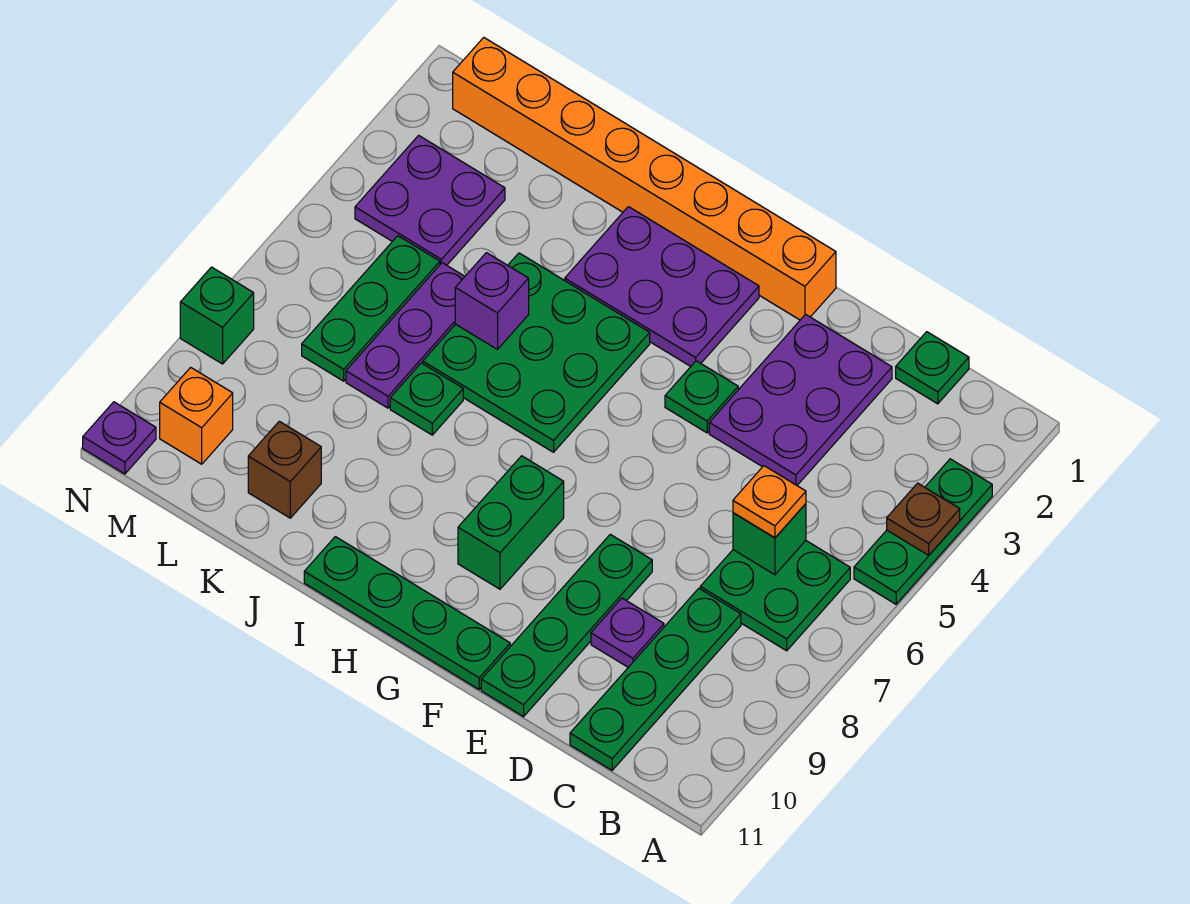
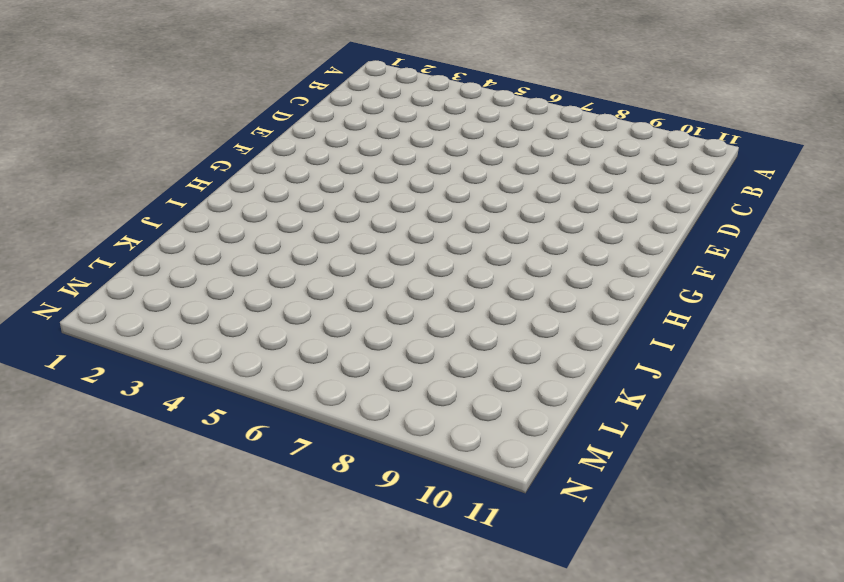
none -> green 1x3 plate [854,459,992,604]
none -> green 2x2 plate [700,541,850,651]
none -> green 1x1 plate [896,332,969,404]

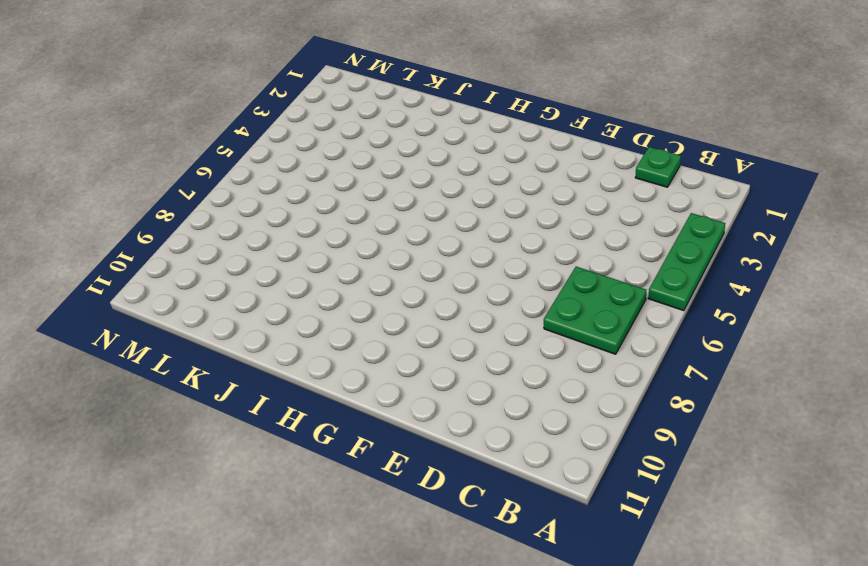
none -> green 1x4 plate [570,588,741,770]
none -> purple 2x3 plate [709,314,892,485]
none -> purple 1x1 plate [591,598,664,667]

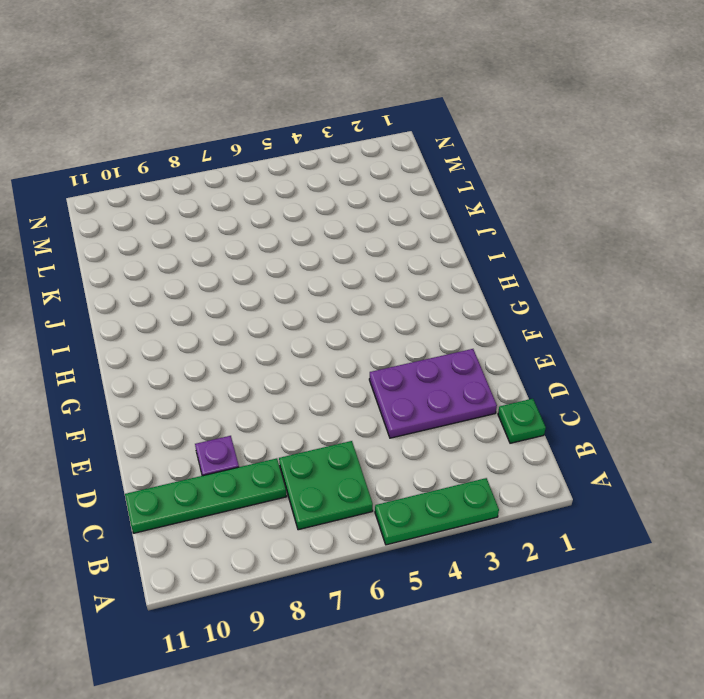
none -> green 1x4 plate [481,534,652,717]
none -> orange 1x8 brick [453,38,836,320]
none -> green 1x1 plate [665,361,738,433]

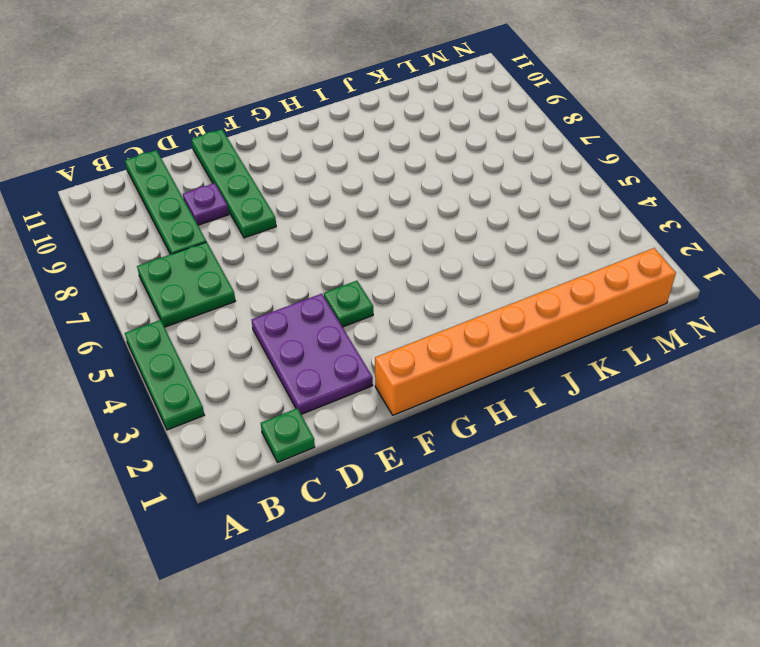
none -> green 1x4 plate [304,537,510,689]
none -> purple 2x3 plate [565,207,759,366]
none -> green 1x2 brick [458,456,564,589]

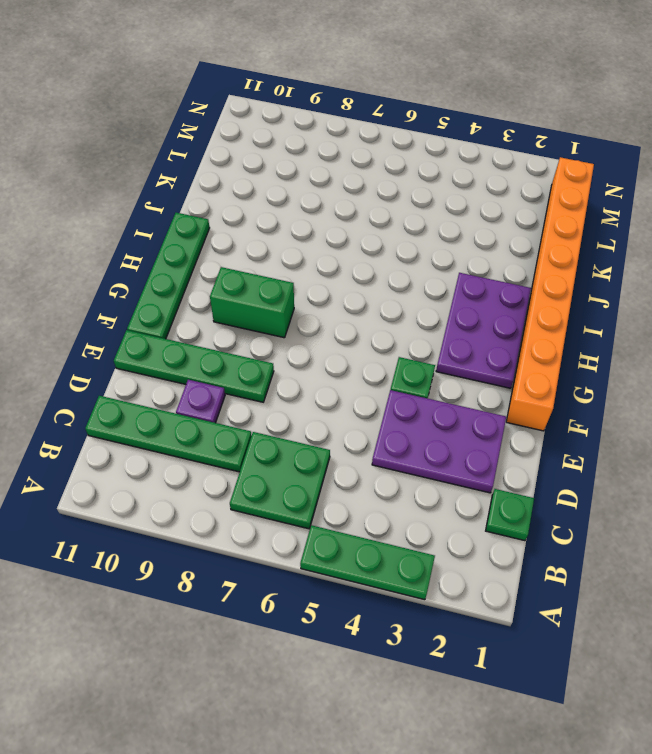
none -> green 3x3 plate [423,253,650,452]
none -> green 1x1 plate [390,363,463,435]
none -> purple 1x3 plate [346,263,465,408]

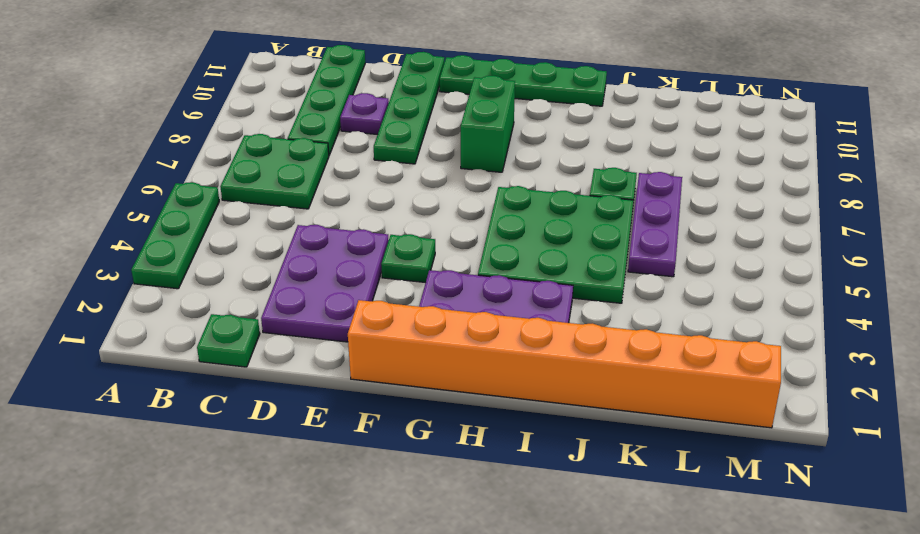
none -> brown 1x1 brick [248,421,321,518]
none -> purple 2x2 plate [355,135,505,265]
none -> green 1x3 plate [302,236,440,381]

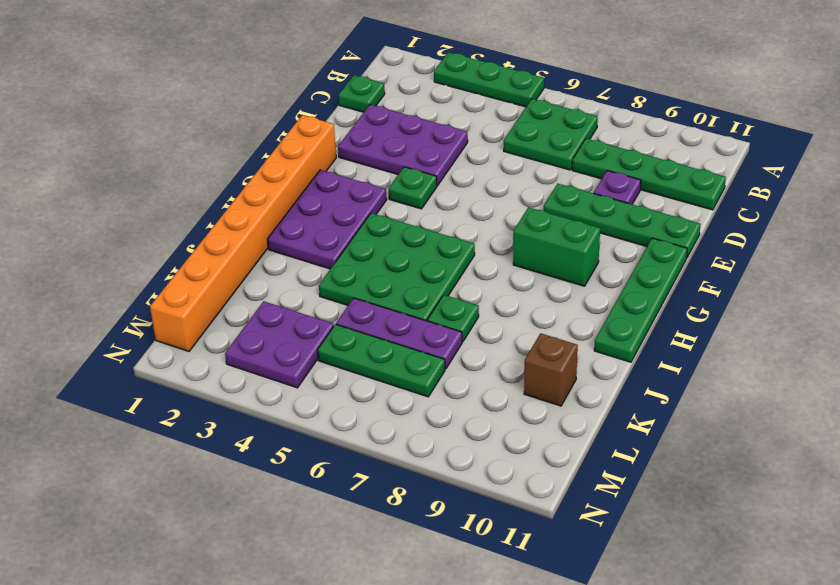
none -> orange 1x1 brick [160,367,233,464]
none -> green 1x1 brick [180,267,254,364]
none -> purple 1x1 plate [83,402,156,474]

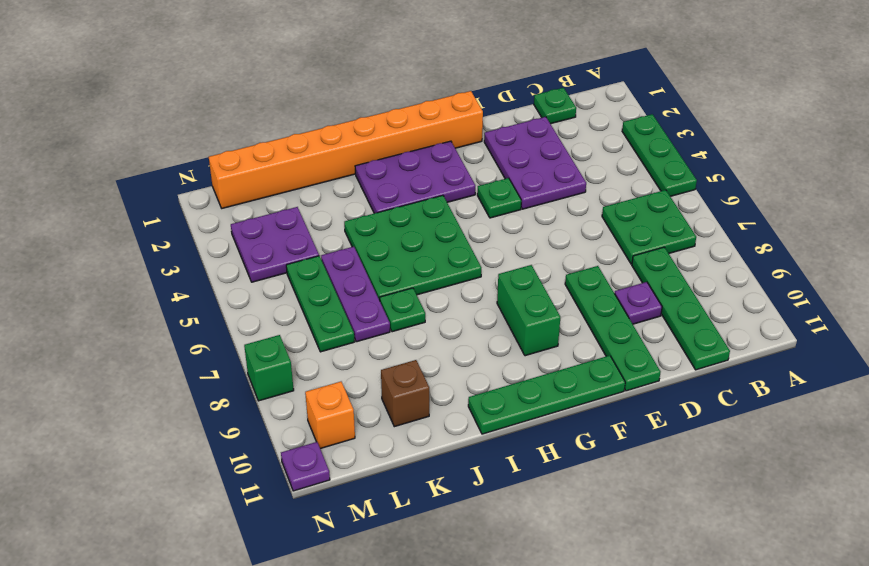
none -> brown 1x1 plate [887,483,960,555]
none -> green 1x1 brick [733,504,806,575]
none -> purple 1x1 brick [455,253,529,349]

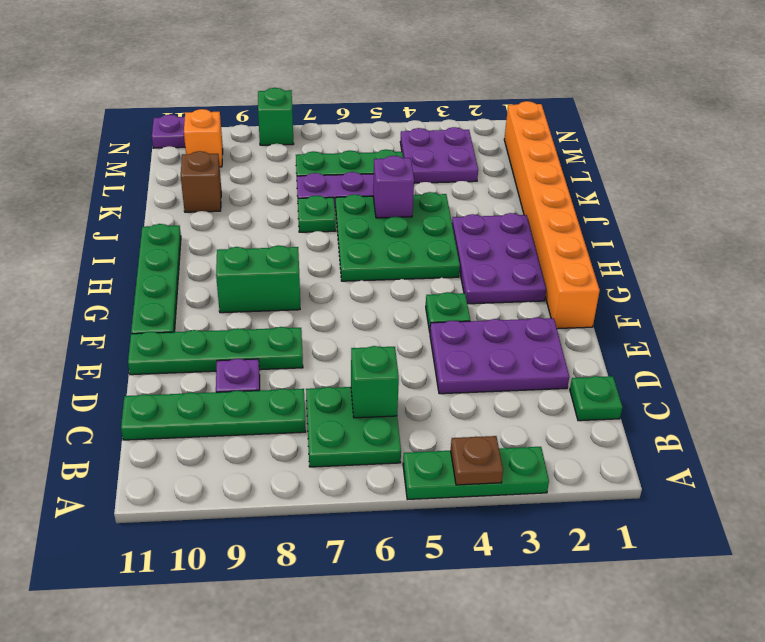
none -> orange 1x1 plate [733,466,806,538]

